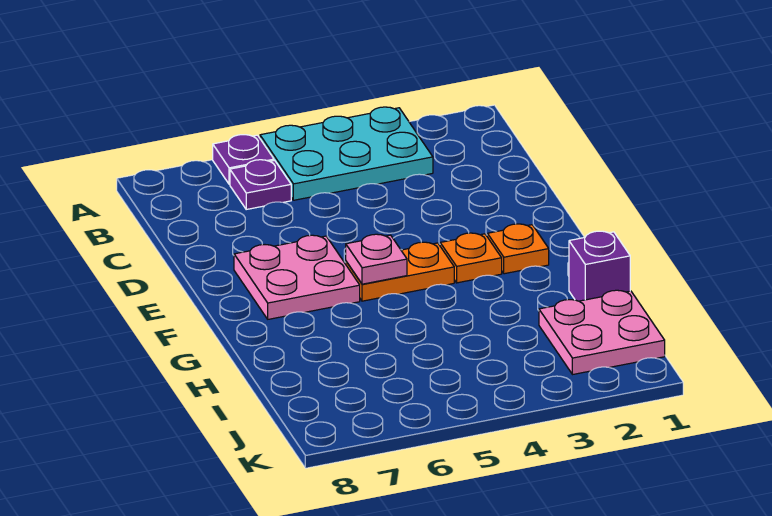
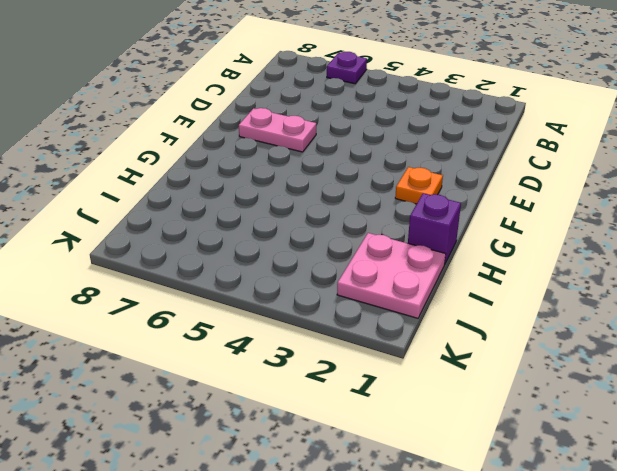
pink 1x2 plate [239,108,316,152] -> pink 2x2 plate [234,235,360,319]
none -> cyan 2x3 plate [260,107,433,200]
none -> purple 1x1 plate [230,160,291,209]

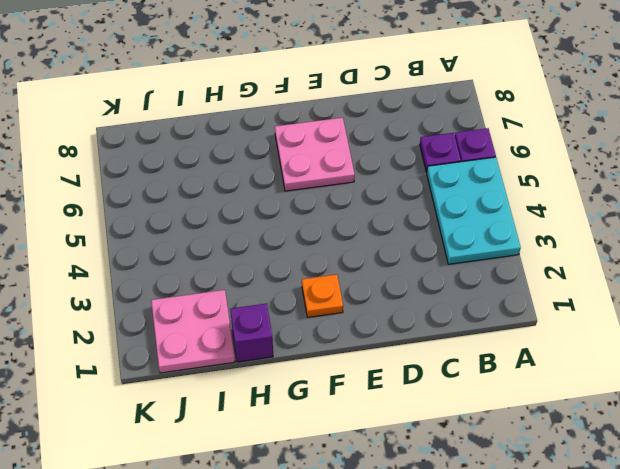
none -> orange 1x1 plate [440,233,502,283]
none -> orange 1x2 plate [346,242,454,301]

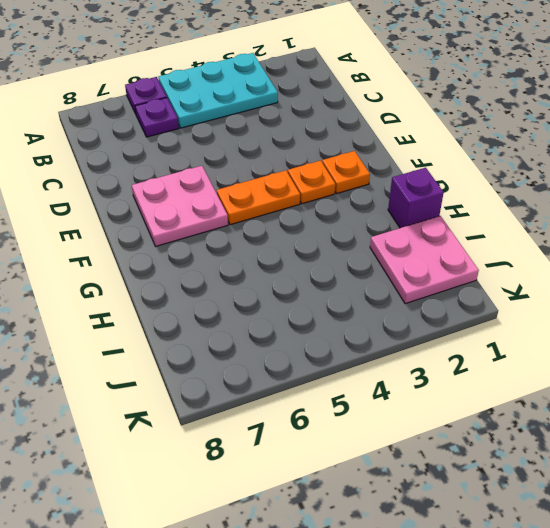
none -> pink 1x1 plate [346,234,407,284]

